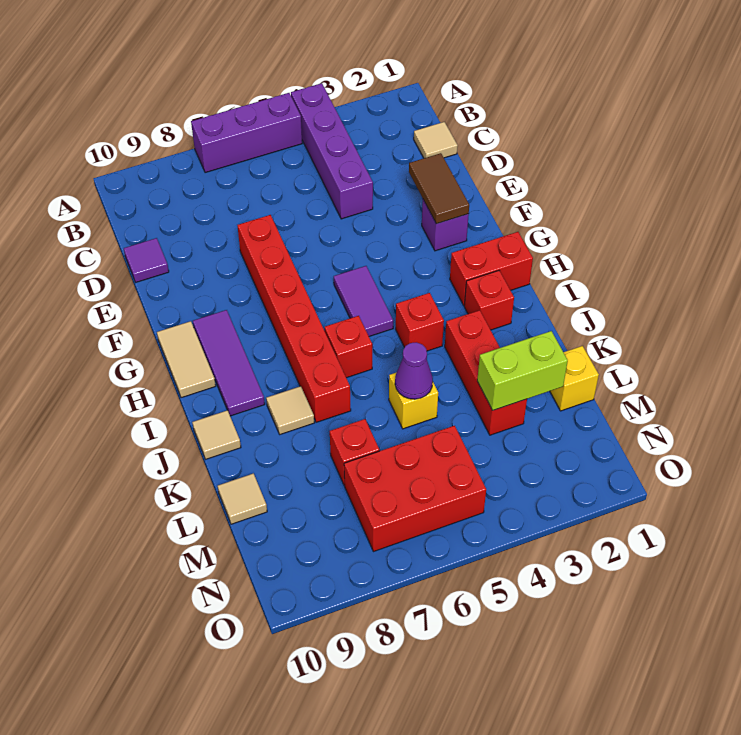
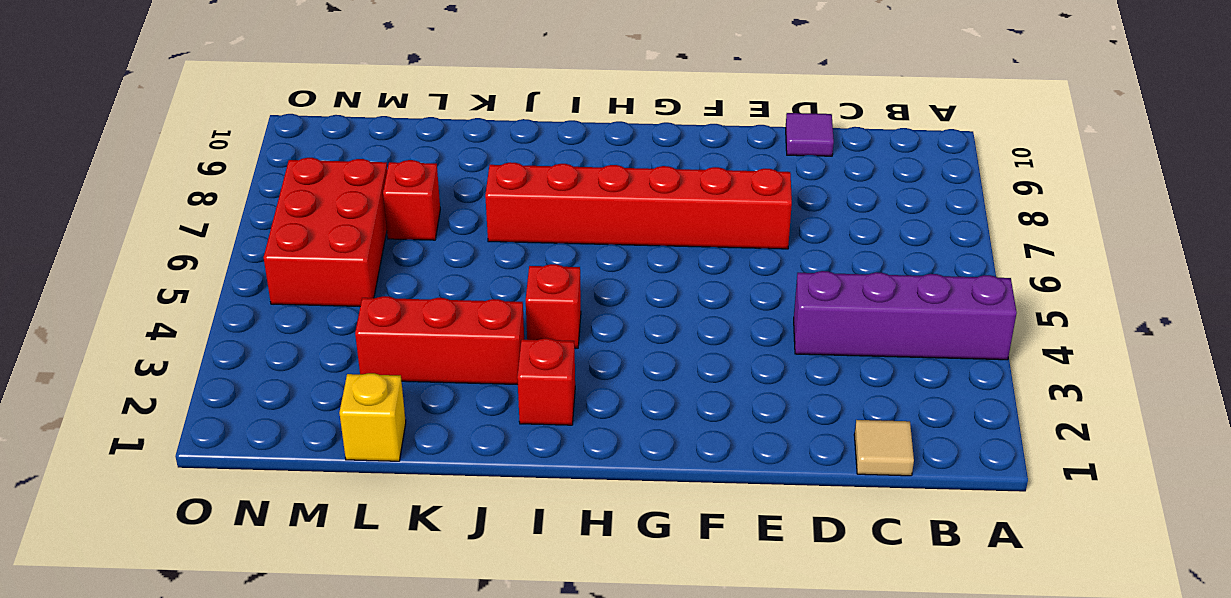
none -> purple 1x3 brick [191,93,302,173]
none -> purple 1x1 brick [422,200,469,251]
none -> purple 1x2 tile [334,266,393,336]

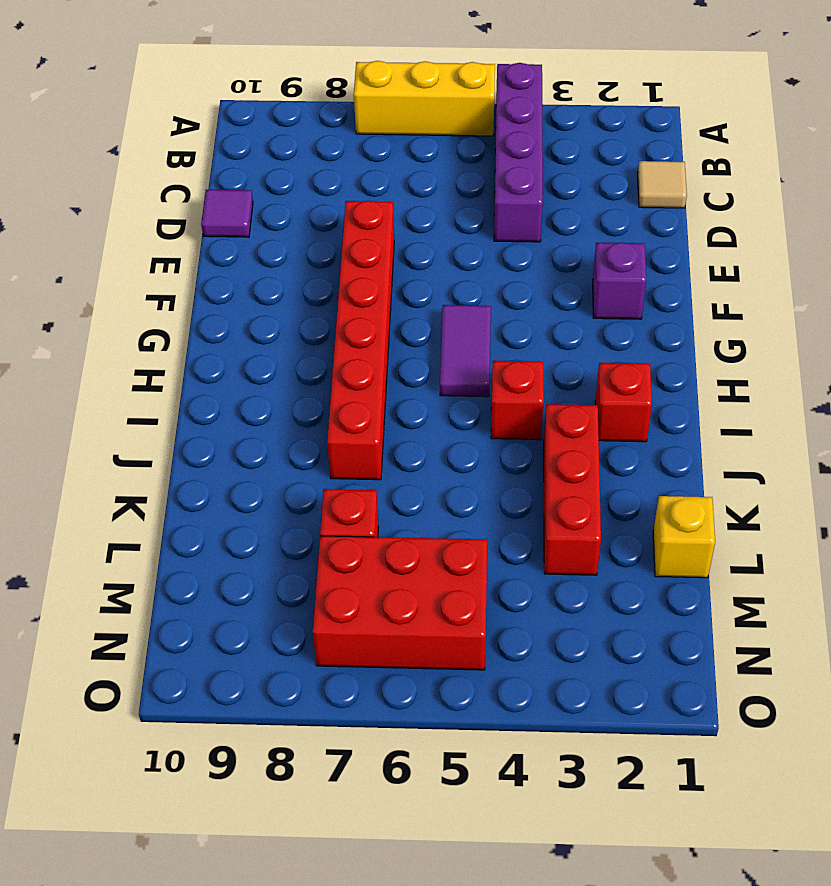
yellow 1x3 brick [354,61,495,136] -> purple 1x3 brick [191,93,302,173]
none -> purple 1x3 tile [193,310,265,416]
none -> tan 1x2 tile [157,321,216,398]
none -> red 1x2 brick [450,232,533,305]

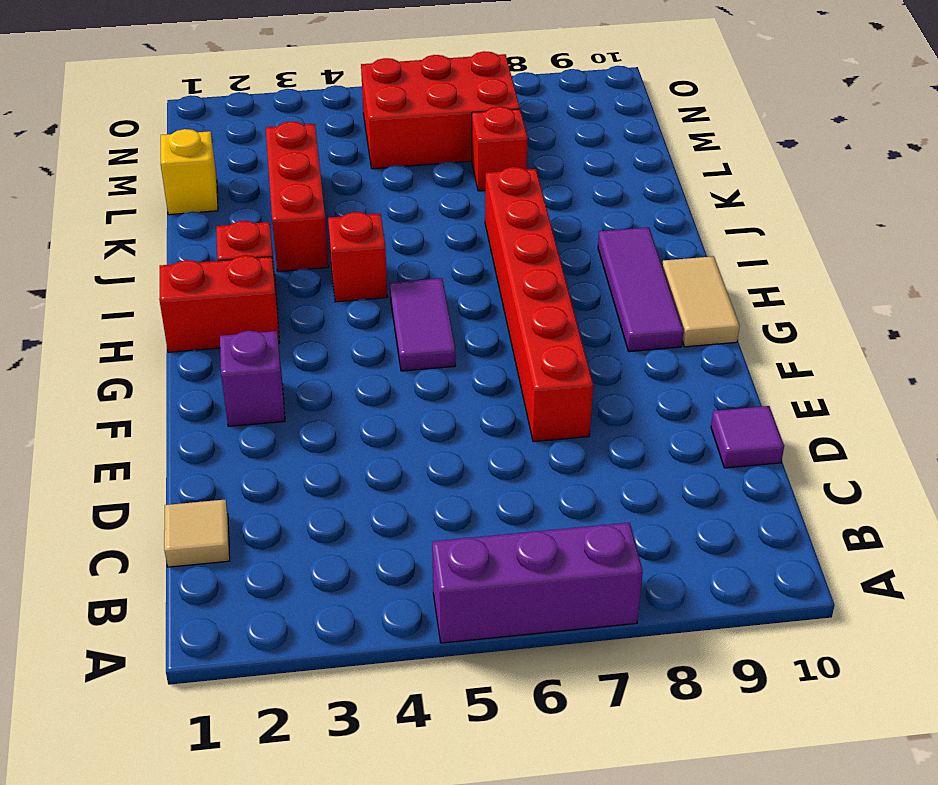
none -> purple 1x4 brick [291,83,373,219]
none -> red 1x1 brick [325,316,372,378]
none -> tan 1x1 tile [266,386,314,434]

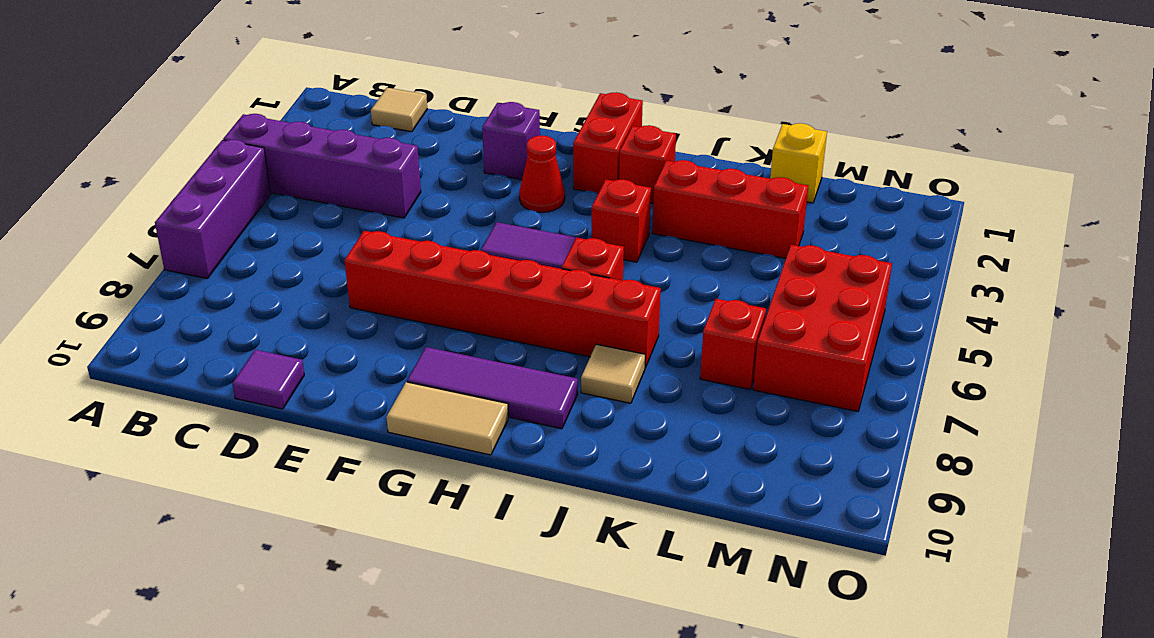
red 1x1 cone [519,136,565,212] -> none
none -> tan 1x1 tile [192,410,241,459]
none -> yellow 1x1 brick [389,373,438,429]
none -> tan 1x1 tile [218,473,267,524]

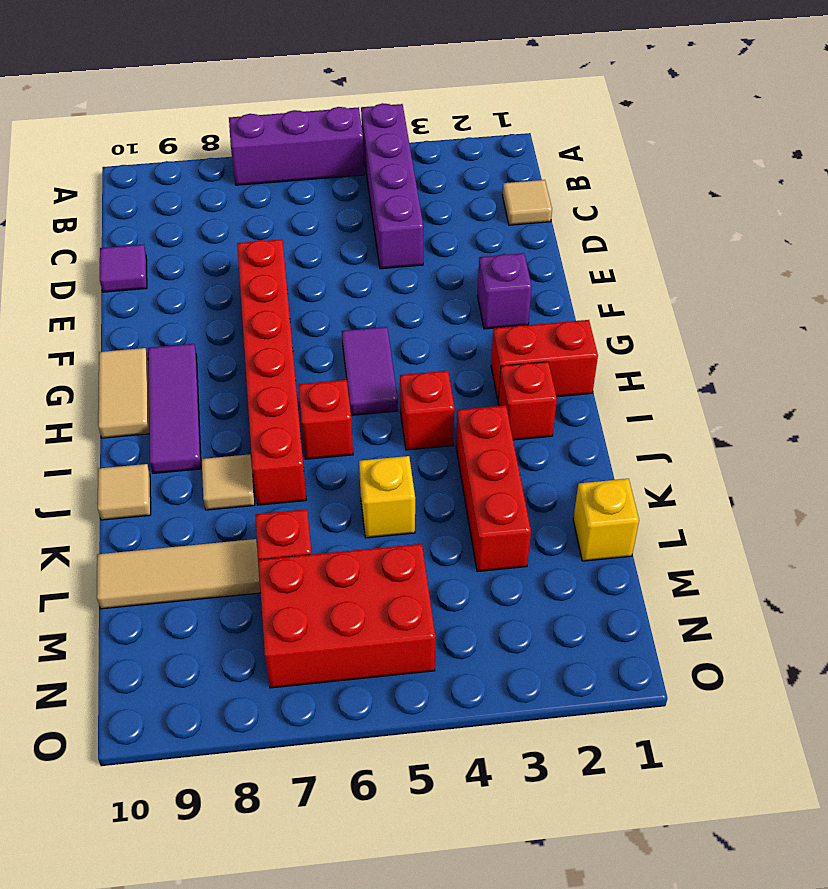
tan 1x3 tile [97,539,261,609] -> tan 1x1 tile [218,473,267,524]
none -> brown 1x2 tile [409,153,469,224]
none -> purple 1x1 cone [395,342,433,399]
none -> lime 1x2 brick [477,331,568,410]

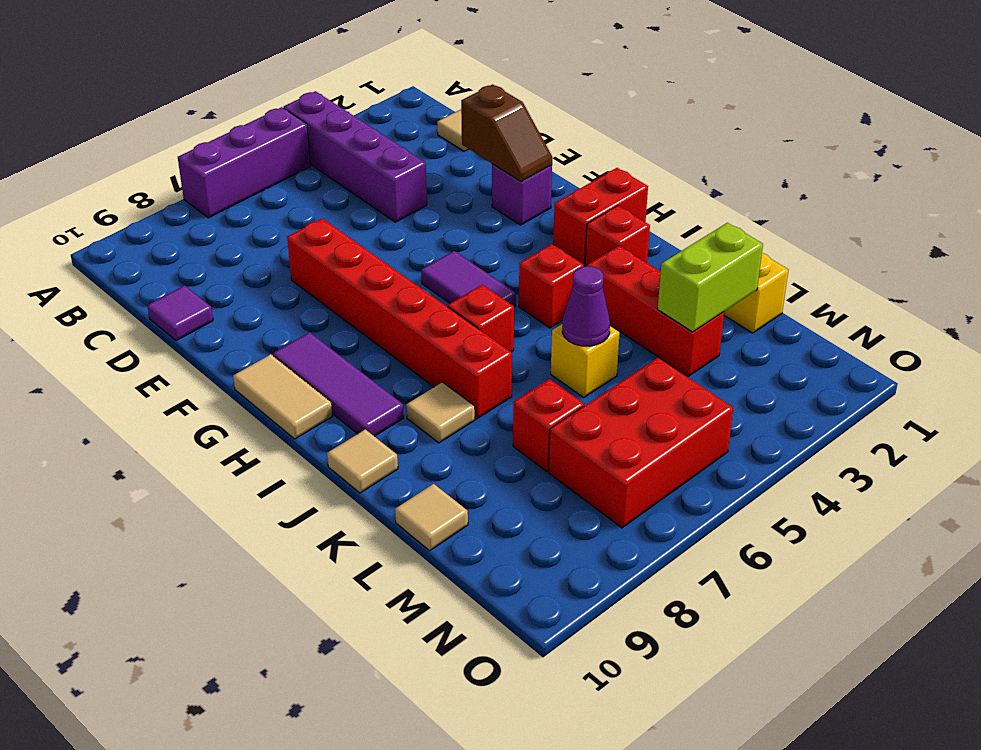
brown 1x2 slope [461,84,552,181] -> brown 1x2 tile [409,153,469,224]

